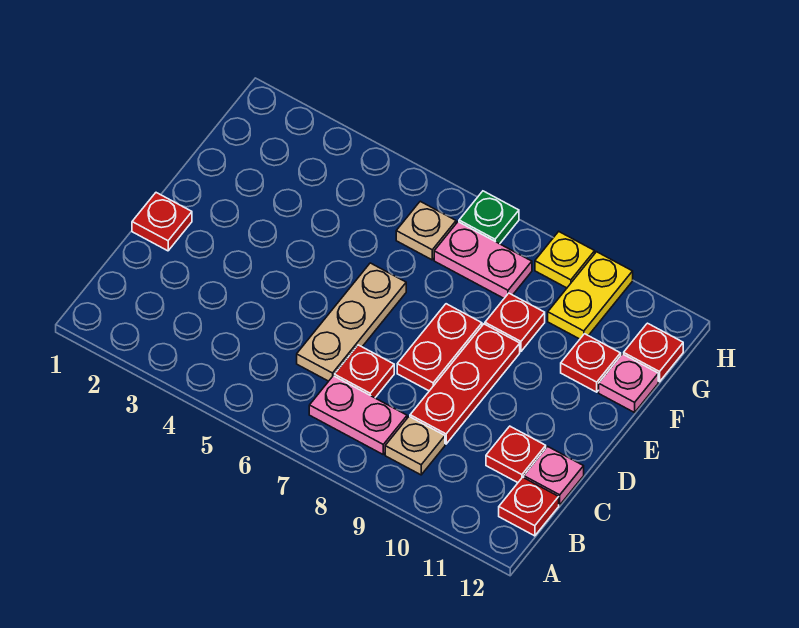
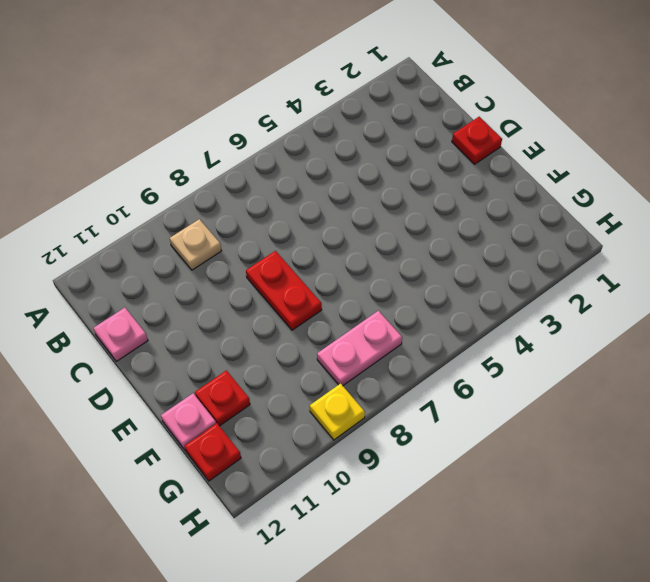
none -> pink 1x2 plate [309,376,407,454]
none -> red 1x1 plate [499,477,559,536]
none -> tan 1x3 plate [297,263,406,381]

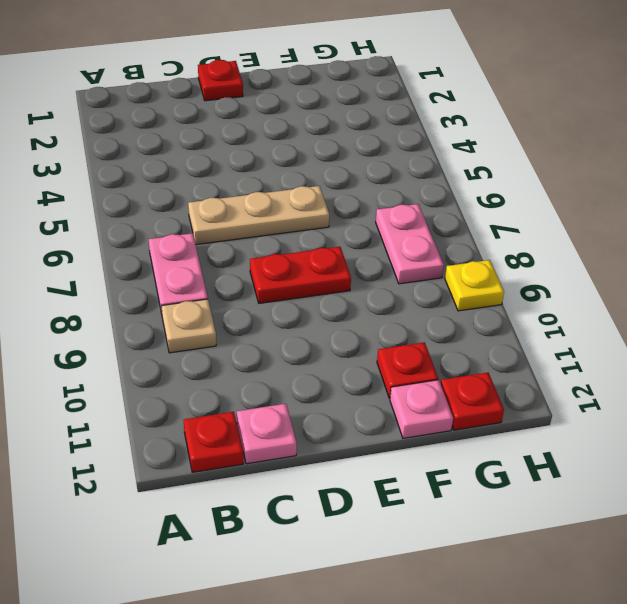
none -> red 1x1 plate [334,345,394,398]
none -> red 1x3 plate [410,324,520,444]
none -> red 1x1 plate [486,426,546,483]

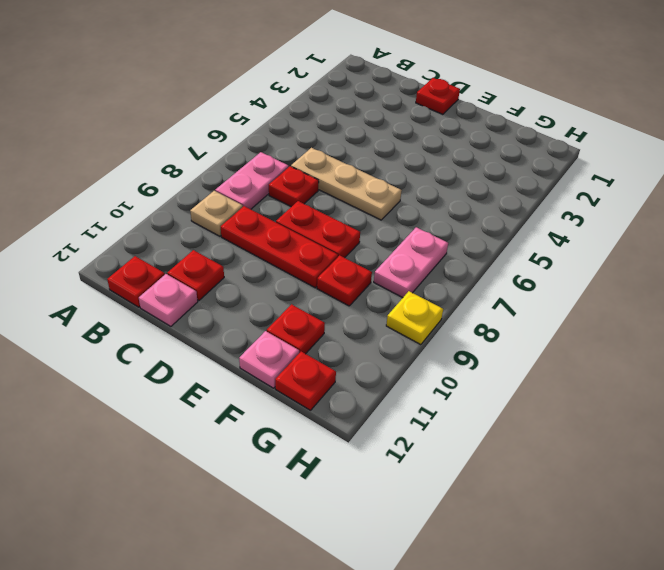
none -> tan 1x1 plate [396,201,456,260]
none -> yellow 1x2 plate [548,252,633,339]
none -> green 1x1 plate [459,191,519,244]

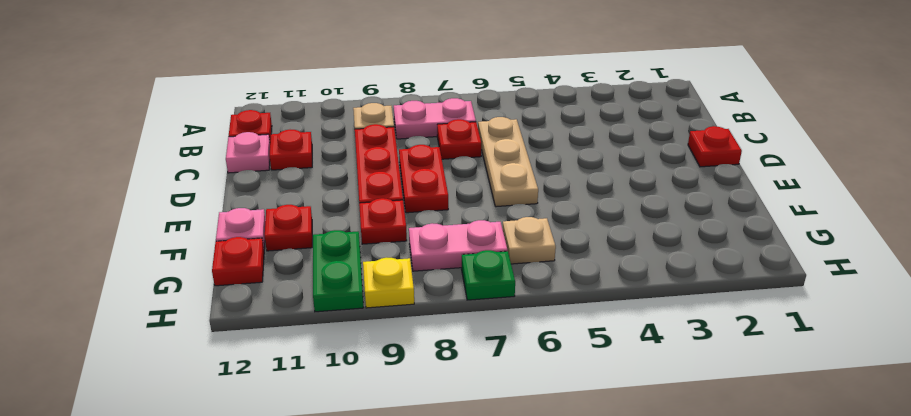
green 1x2 plate [313,230,363,312] -> yellow 1x2 plate [548,252,633,339]

